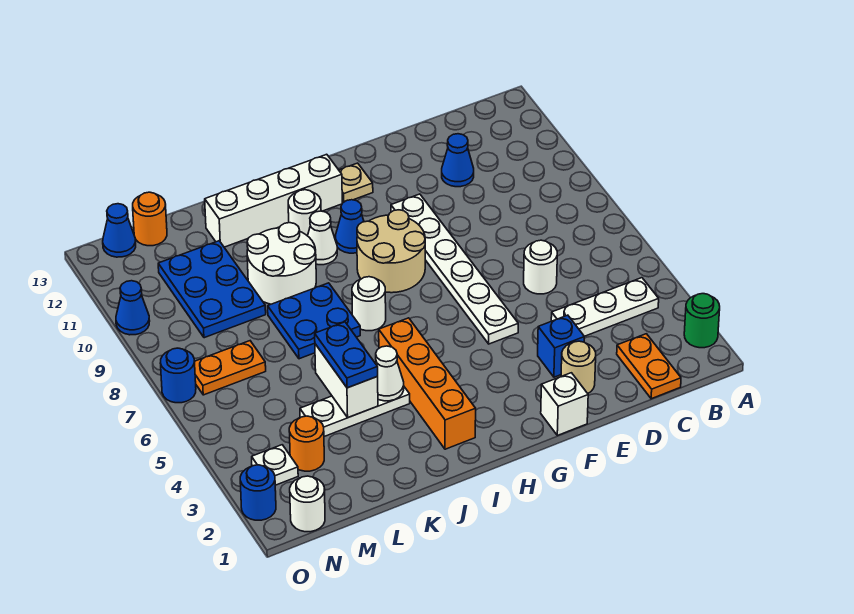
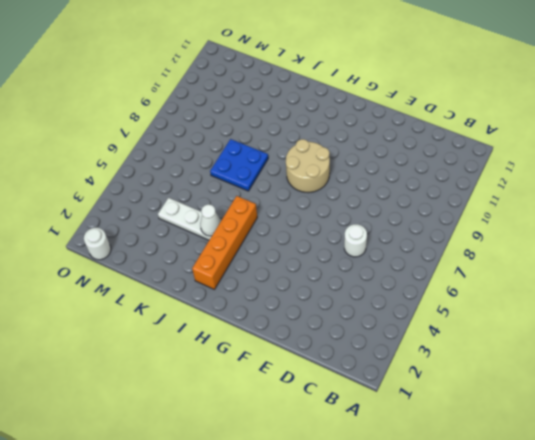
none -> green 1x1 round brick [684,294,720,348]
none -> white 1x3 plate [551,278,659,336]
none -> orange 1x2 plate [617,334,681,399]
none -> blue 1x1 cone [442,134,474,187]

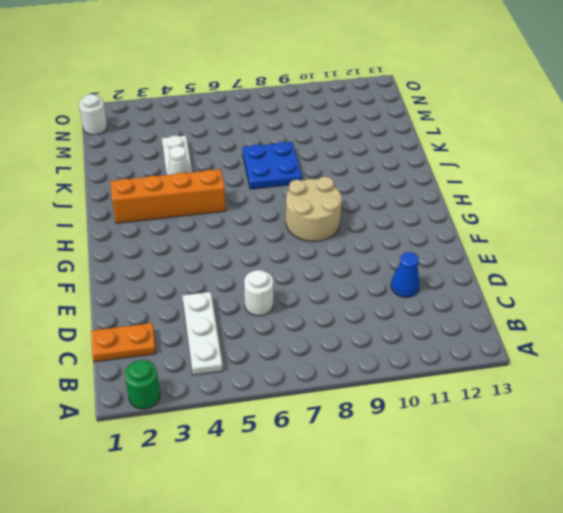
none -> tan 1x1 round brick [561,341,596,393]
none -> blue 1x1 brick [538,315,584,377]
none -> white 1x1 brick [541,373,588,435]
none -> white 1x6 plate [391,194,518,344]

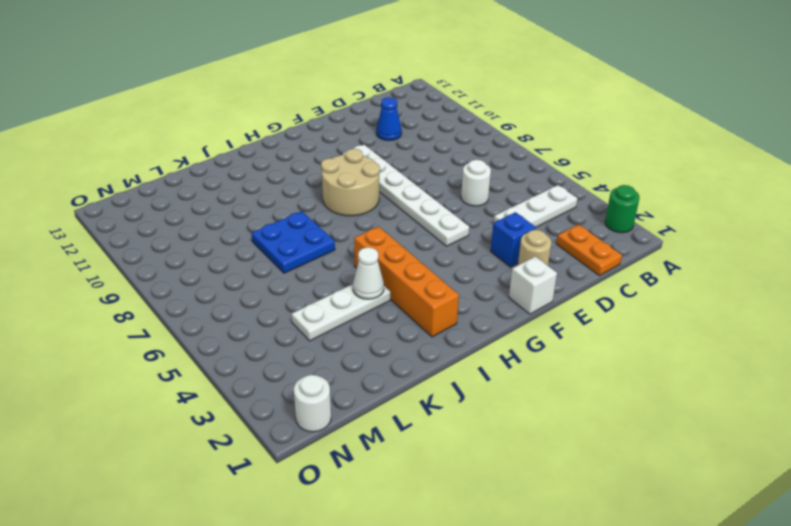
none -> tan 1x1 plate [339,163,373,203]
none -> blue 1x1 cone [336,200,364,253]
none -> white 1x4 brick [205,154,342,247]
none -> white 1x1 round brick [352,277,386,331]

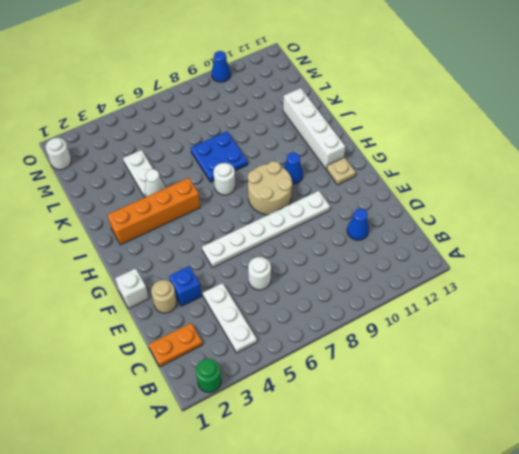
none -> white 1x1 cone [308,211,337,265]
none -> white 1x1 round brick [288,190,321,236]
none -> white 2x2 round brick [247,223,316,304]
none -> blue 2x3 plate [158,241,266,338]

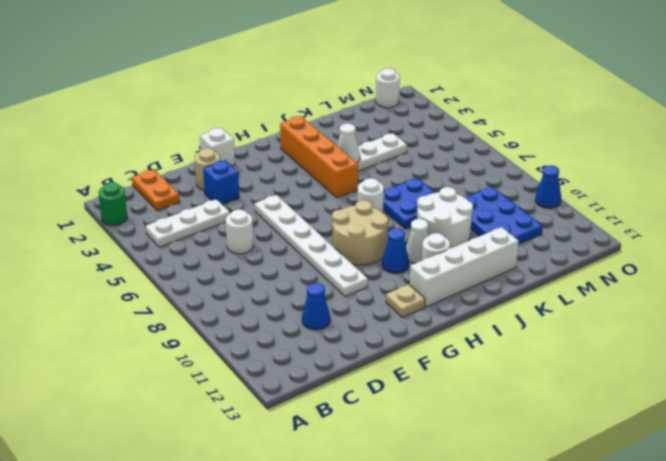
none -> orange 1x1 round brick [289,416,324,471]
none -> orange 1x2 plate [195,341,266,395]
none -> orange 1x1 round brick [133,192,167,246]
none -> white 1x1 plate [252,445,298,485]

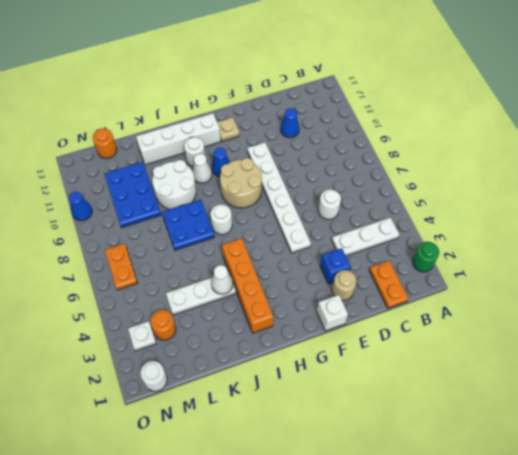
orange 1x2 plate [105,243,137,290] -> orange 1x2 plate turned to [195,341,266,395]
none -> blue 1x1 cone [103,204,136,257]
none -> blue 1x1 round brick [240,465,276,520]
none -> blue 1x1 round brick [160,348,196,403]
none -> white 1x2 brick [315,344,378,417]

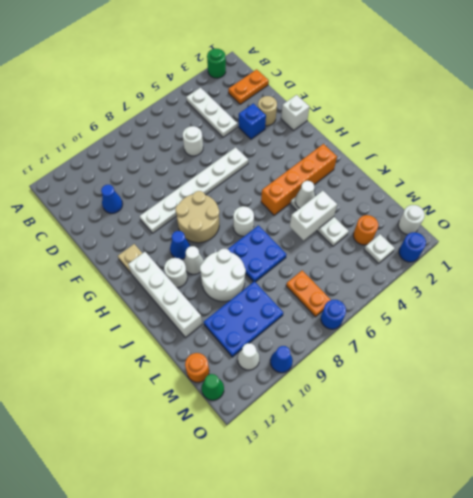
white 1x1 cone [238,343,260,370] -> none
green 1x1 cone [202,374,224,400] -> blue 1x1 cone [103,204,136,257]
none -> blue 1x2 plate [315,322,378,388]

